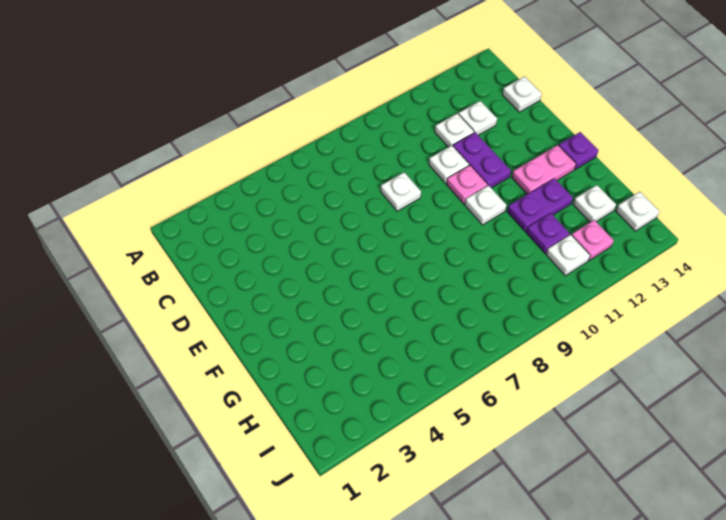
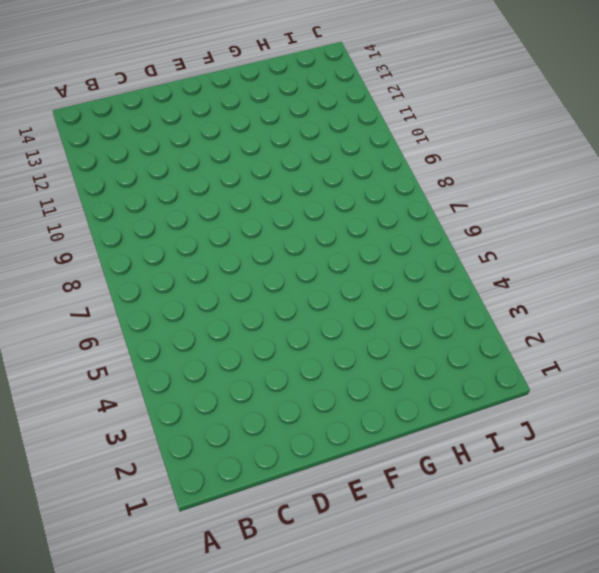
none -> white 1x1 plate [435,113,474,147]
none -> white 1x1 plate [459,101,497,135]
none -> white 1x1 plate [502,76,542,112]

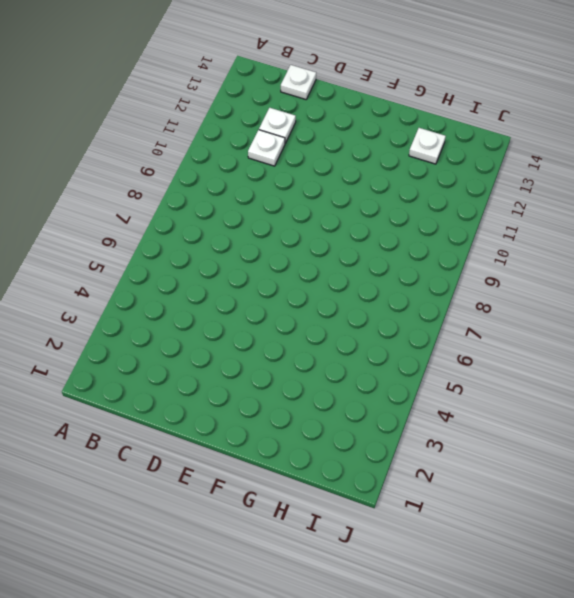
none -> white 1x1 plate [381,172,421,211]
none -> white 1x1 plate [429,146,469,183]
none -> purple 1x2 plate [453,132,511,188]

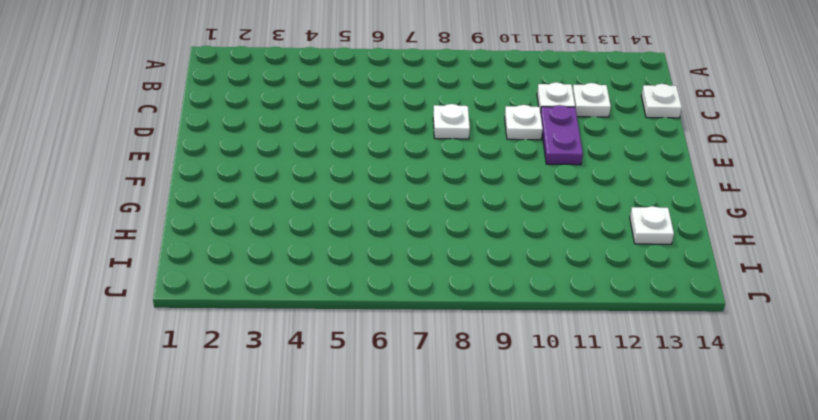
none -> pink 1x1 plate [447,165,488,204]
none -> white 1x1 plate [465,185,507,225]
none -> pink 1x2 plate [512,145,576,194]

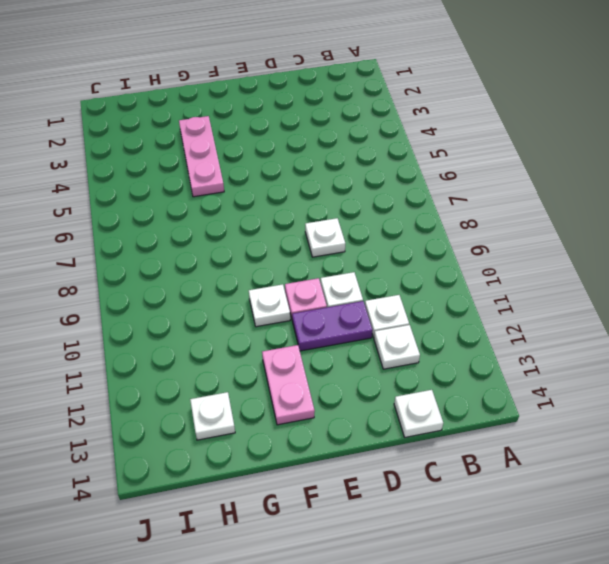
pink 1x3 plate [179,116,224,197] -> none
none -> purple 1x1 plate [559,132,598,169]
none -> purple 1x2 plate [507,178,573,232]
none -> purple 1x1 plate [527,213,570,253]

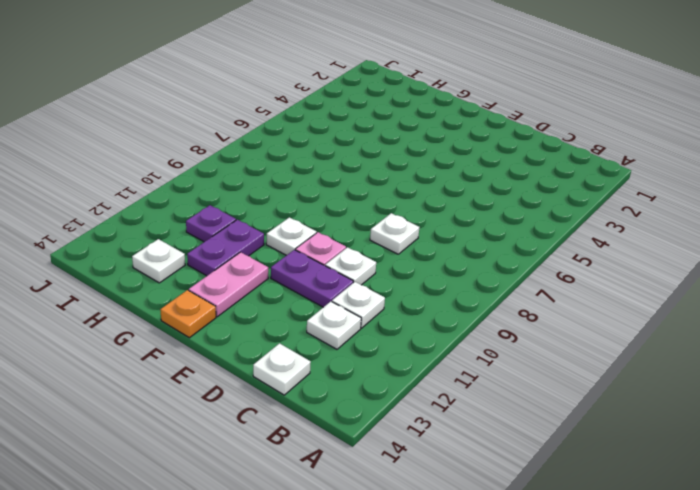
orange 1x1 plate [160,290,216,338] -> purple 1x1 plate [559,132,598,169]
none -> white 1x1 plate [546,235,590,276]
none -> pink 1x1 plate [572,220,614,260]
none -> white 1x1 plate [616,192,659,231]

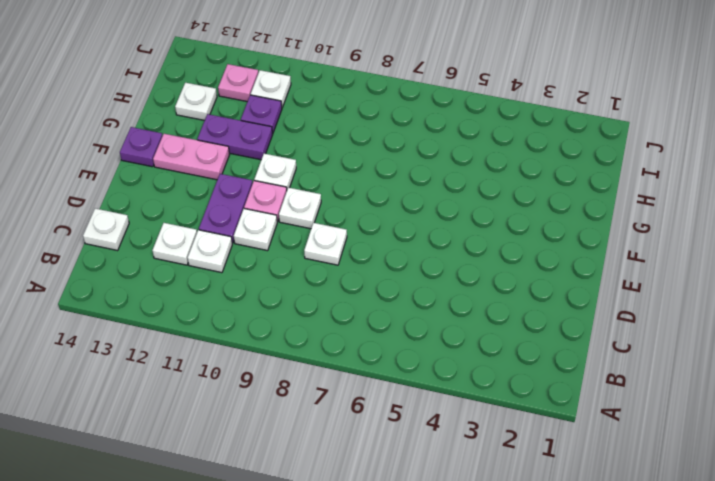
white 1x1 plate [279,187,321,229] -> white 1x1 plate moved to [616,192,659,231]

